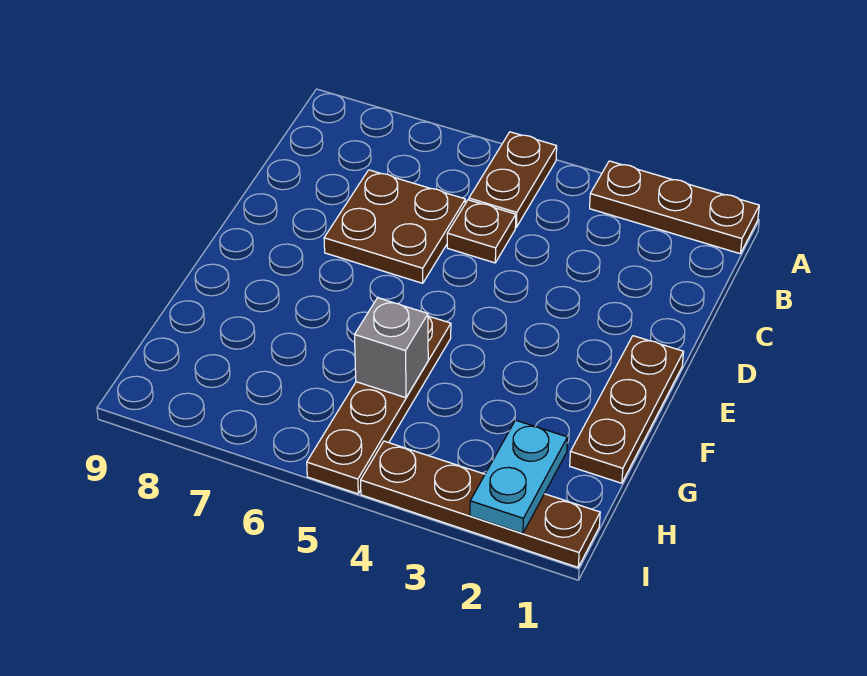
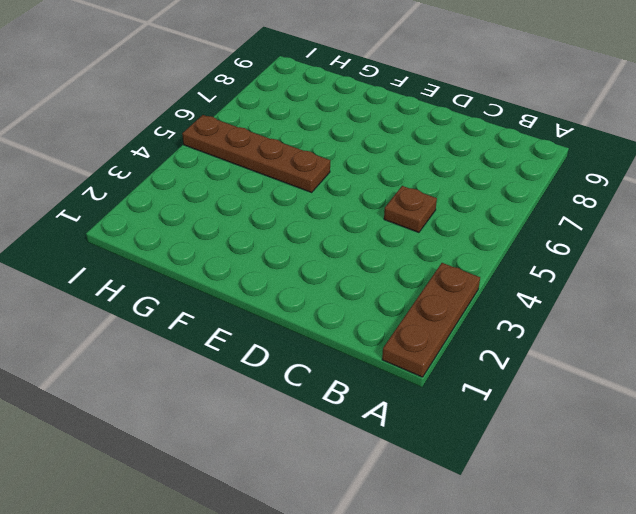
none -> brown 1x2 plate [469,132,557,227]
none -> brown 2x2 plate [324,170,465,283]

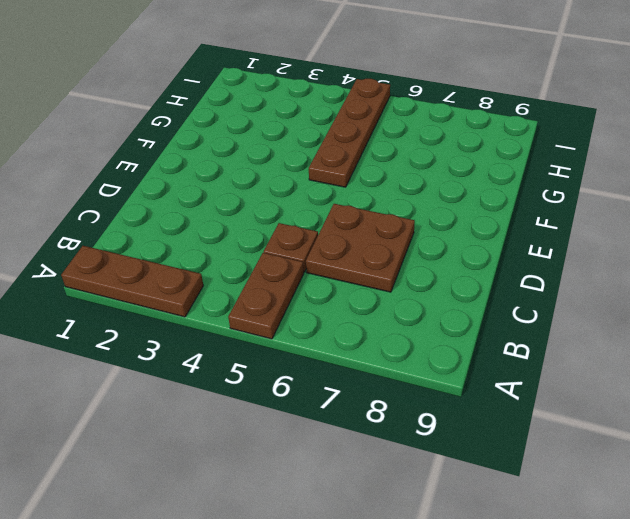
none -> brown 1x3 plate [570,336,684,483]
none -> brown 1x4 plate [361,441,600,567]

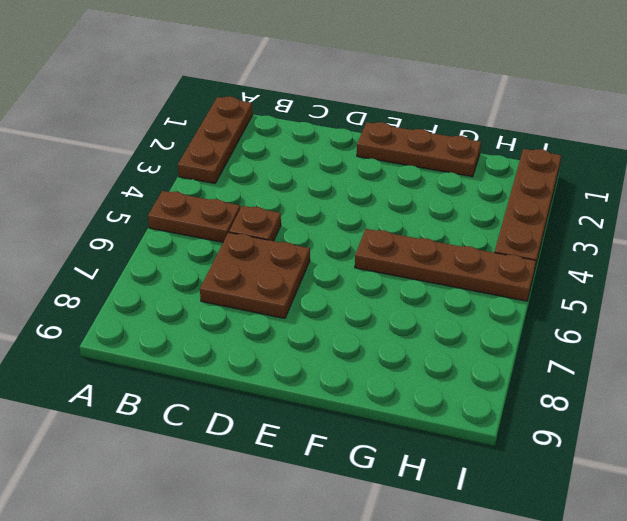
none -> grey 1x1 brick [355,298,428,398]
none -> cyan 1x2 plate [470,420,567,533]

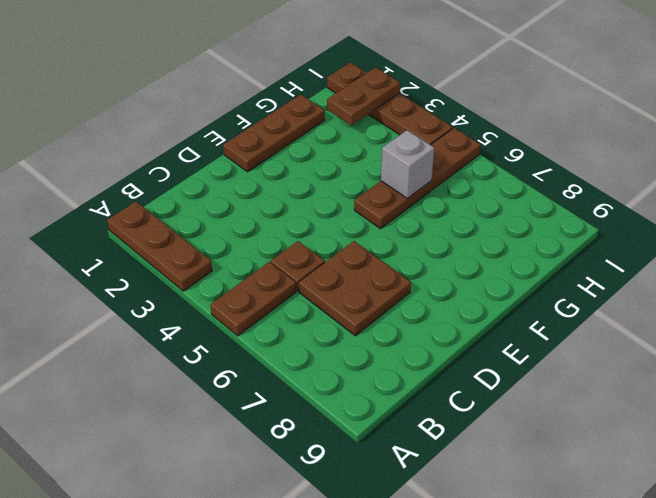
brown 1x2 plate [327,67,400,126] -> cyan 1x2 plate [470,420,567,533]

